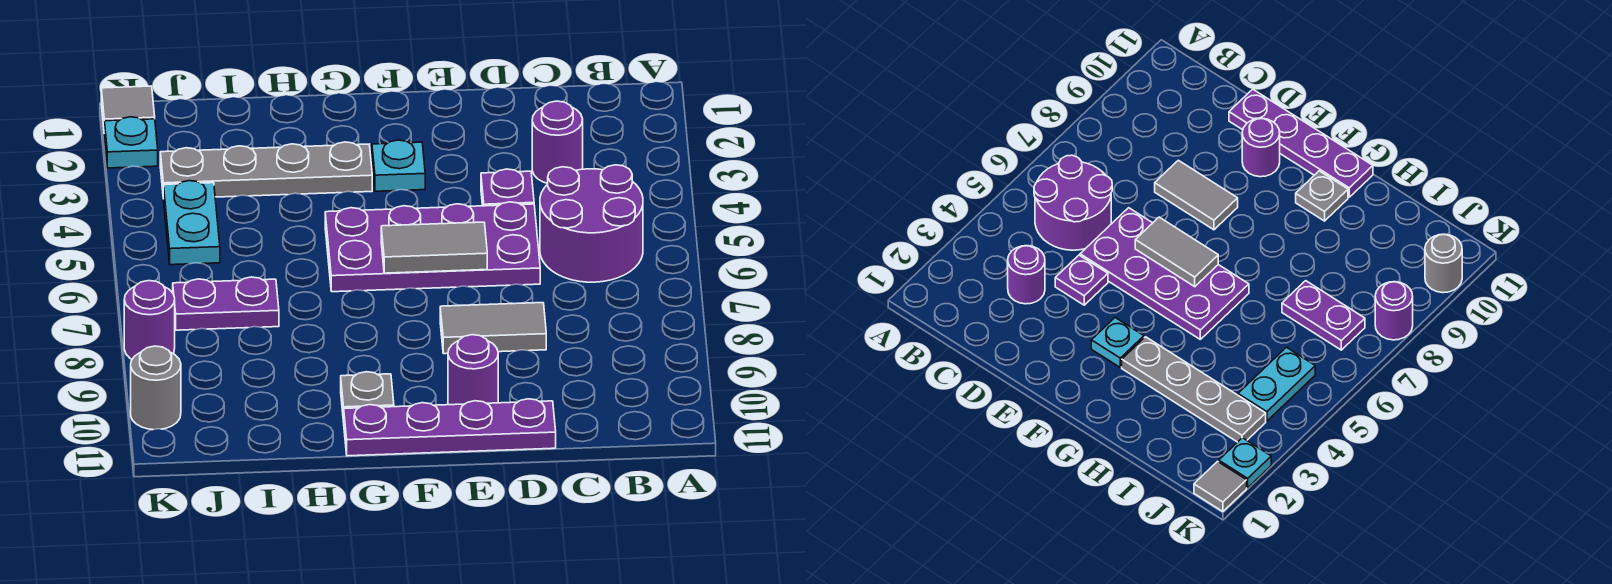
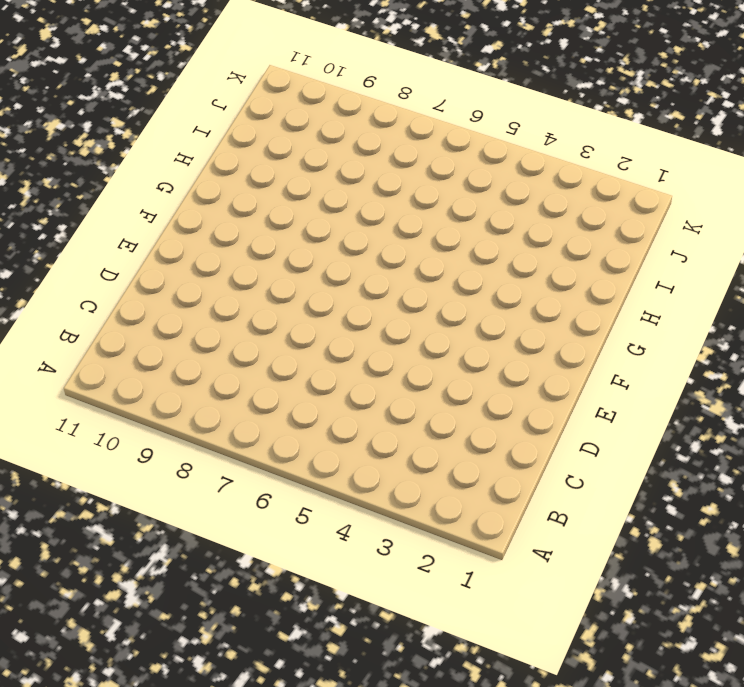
none -> purple 2x2 round brick [540,165,643,282]
none -> purple 1x1 round brick [532,101,583,183]
none -> purple 1x1 plate [481,169,534,206]

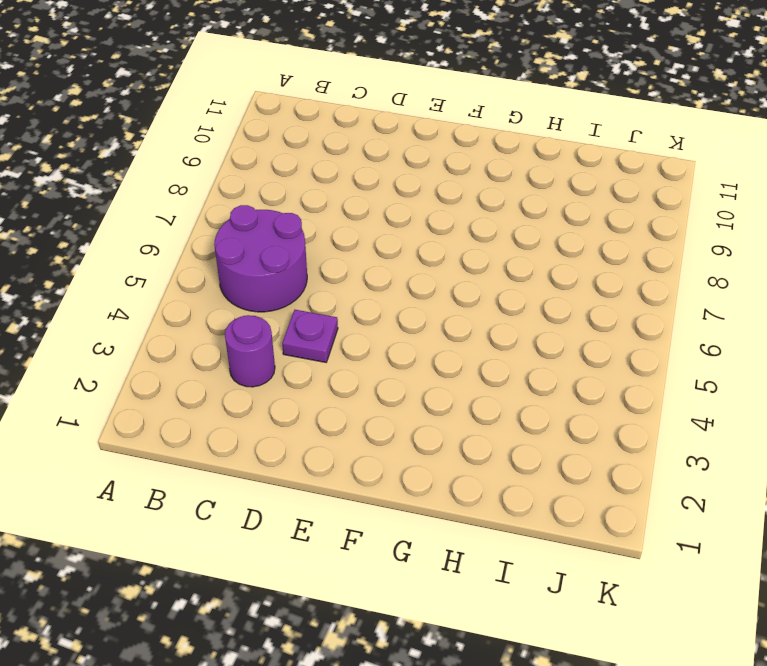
none -> purple 2x4 plate [325,202,540,292]
none -> grey 1x2 tile [440,303,546,354]
none -> purple 1x4 plate [344,399,556,456]

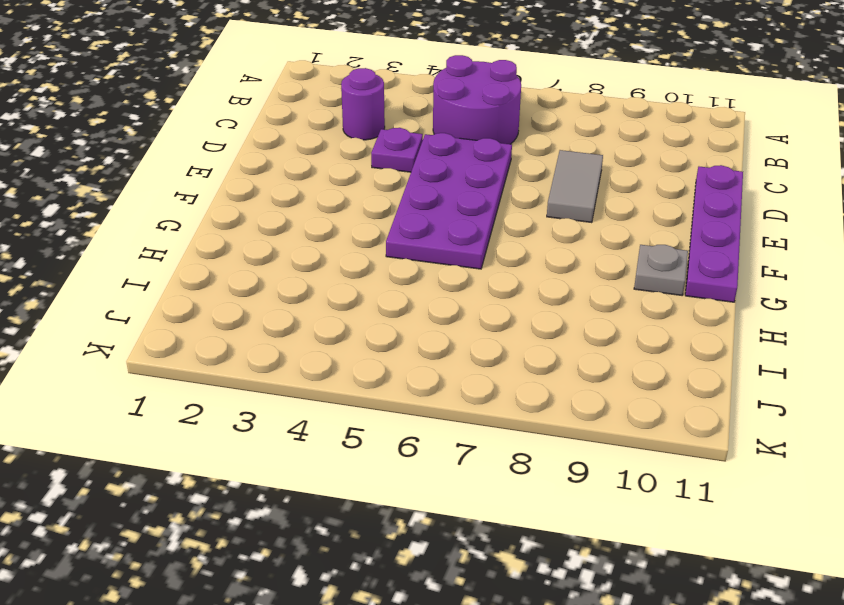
none -> purple 1x1 round brick [448,335,498,405]
none -> cyan 1x1 plate [372,140,425,191]
none -> grey 1x4 plate [160,142,372,199]

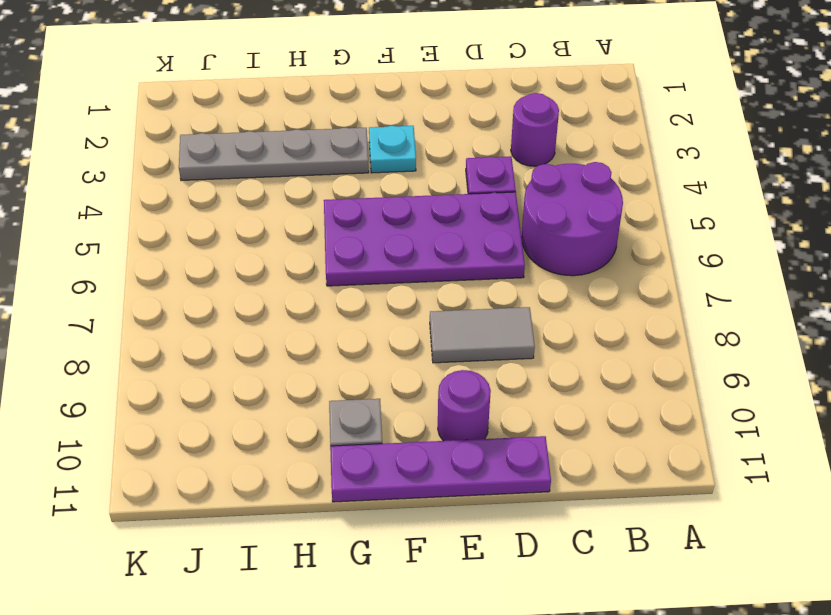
none -> purple 1x2 plate [173,277,279,330]
none -> cyan 1x2 plate [164,181,220,265]
none -> grey 1x1 tile [101,86,155,126]

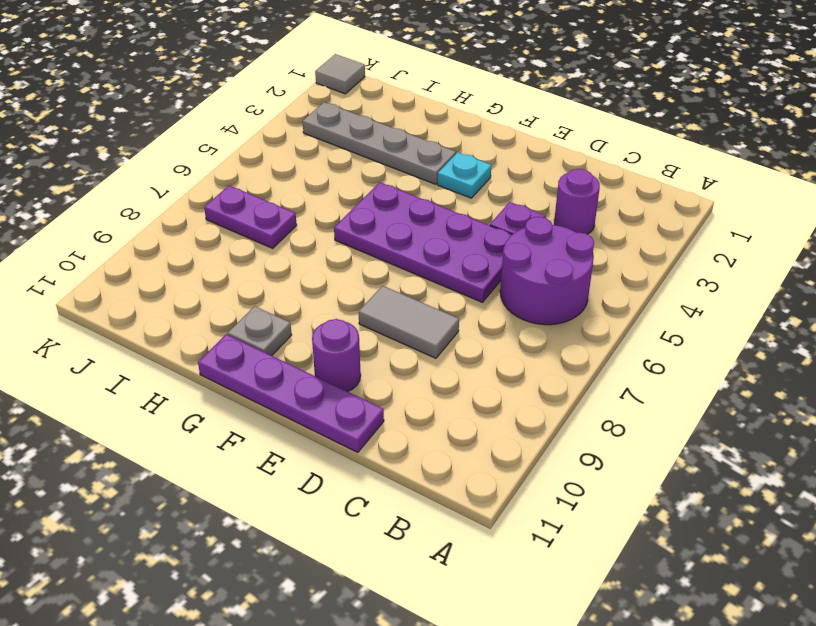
none -> cyan 1x2 plate [164,181,220,265]
none -> cyan 1x1 plate [104,117,158,168]
none -> purple 1x1 round brick [124,281,175,359]

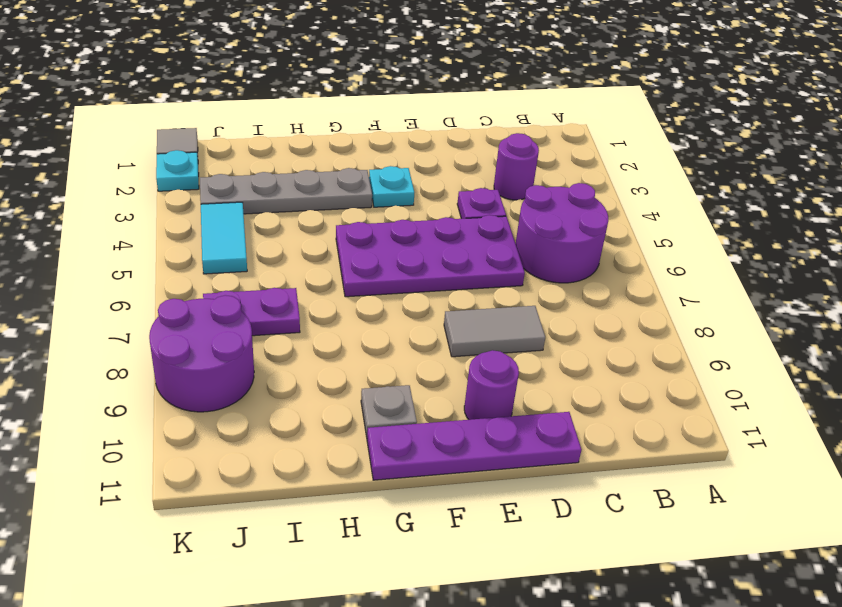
cyan 1x2 tile [201,202,247,274] -> cyan 1x2 plate [164,181,220,265]
purple 2x2 round brick [149,295,254,412] -> purple 1x1 round brick [124,281,175,359]
none -> grey 1x1 round brick [131,346,181,430]
none -> grey 1x2 tile [381,222,487,273]

